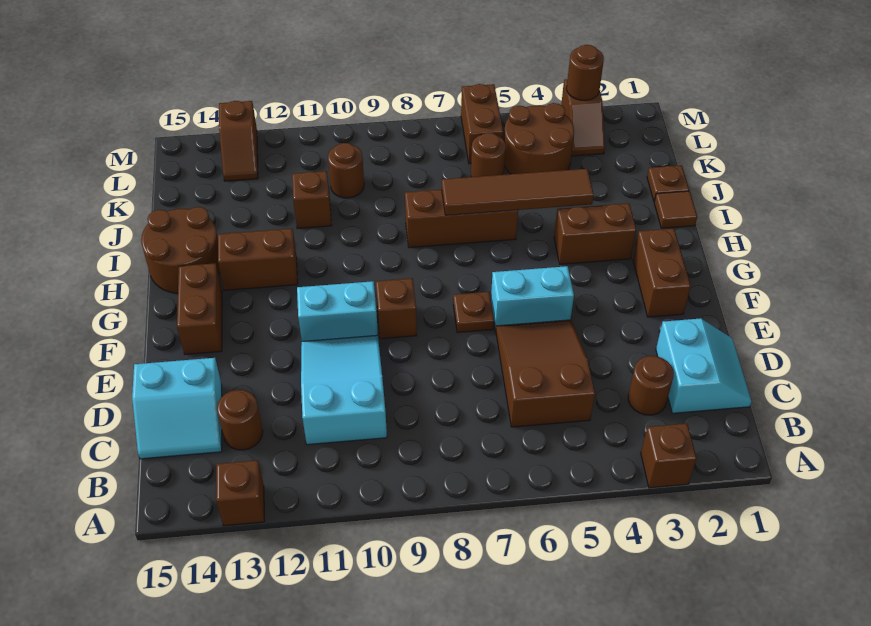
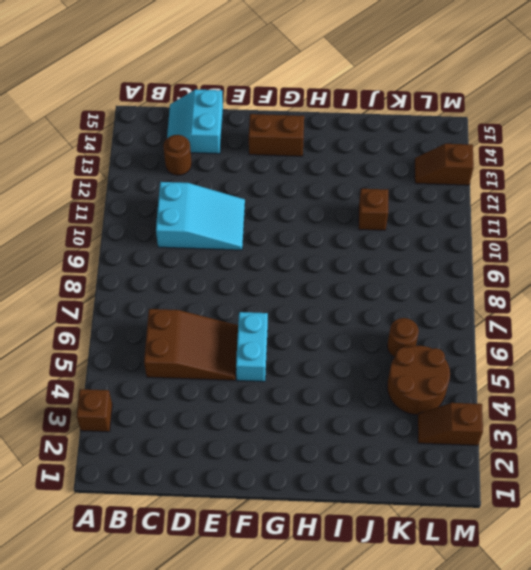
none -> brown 1x1 brick [216,460,265,526]
none -> cyan 2x2 slope [656,318,751,413]
none -> brown 1x1 round brick [628,356,674,415]

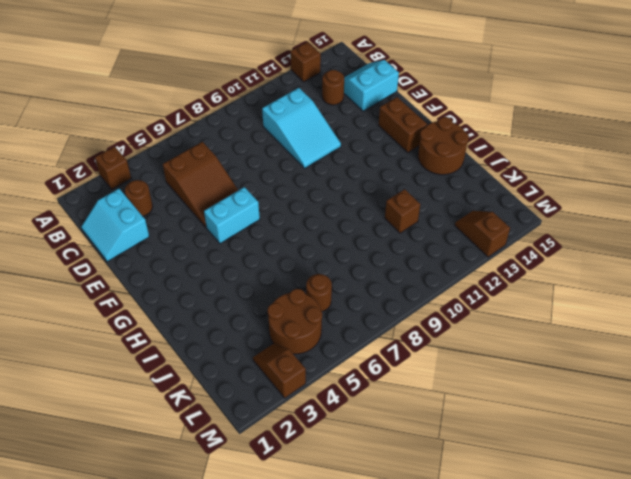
none -> brown 1x2 brick [633,228,691,317]
none -> brown 1x1 plate [453,292,494,333]
none -> brown 1x1 brick [376,278,417,339]

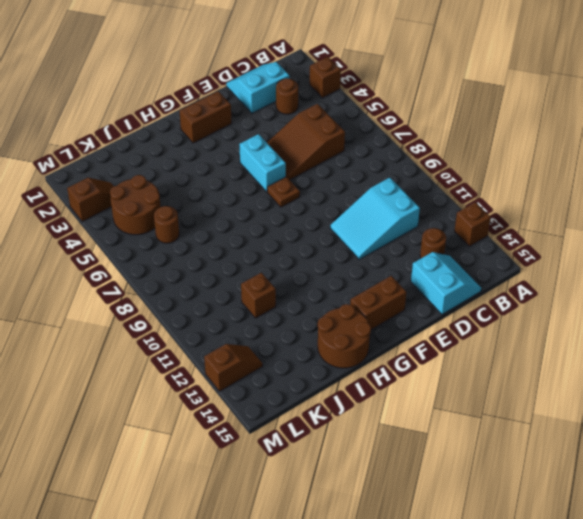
none -> brown 1x1 brick [376,278,417,339]
none -> cyan 1x2 brick [297,281,378,341]
none -> brown 1x2 brick [554,203,636,264]

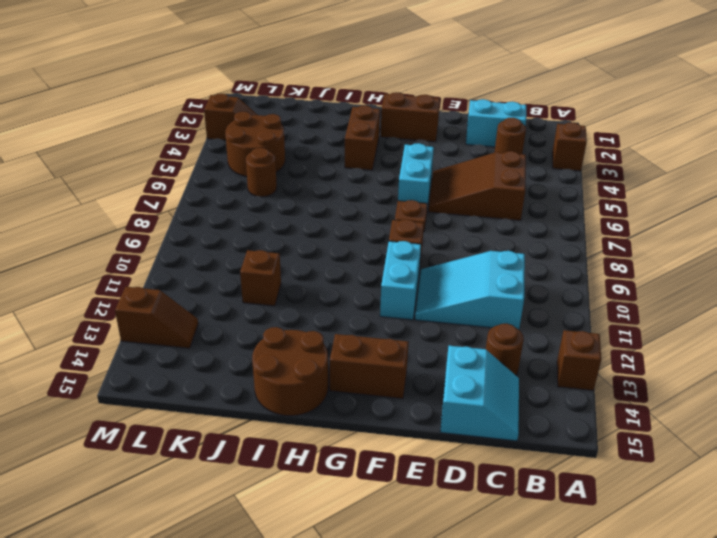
none -> brown 1x2 brick [218,229,298,290]
none -> brown 1x1 tile [654,191,697,228]
none -> brown 1x3 brick [405,190,518,248]

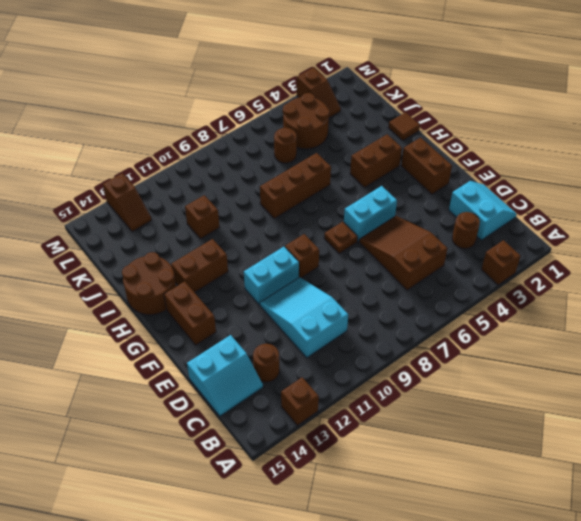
none -> brown 1x1 plate [647,165,689,202]
none -> brown 1x1 round brick [328,143,364,198]
none -> brown 1x2 brick [461,84,503,164]

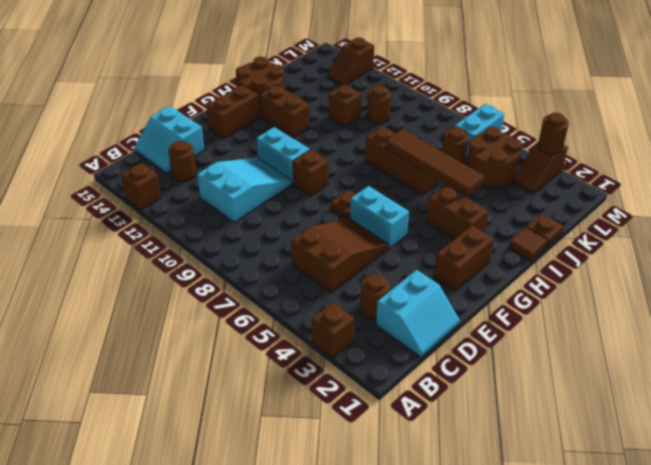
cyan 1x2 brick [455,104,504,157] -> brown 1x2 brick [461,84,503,164]

